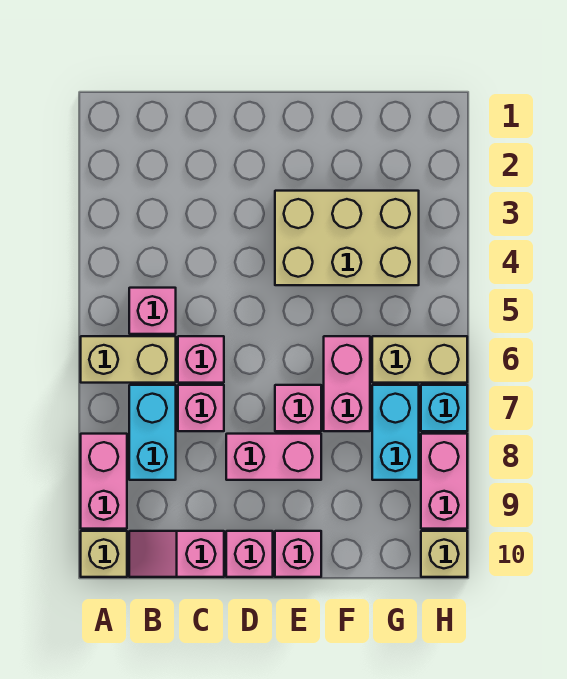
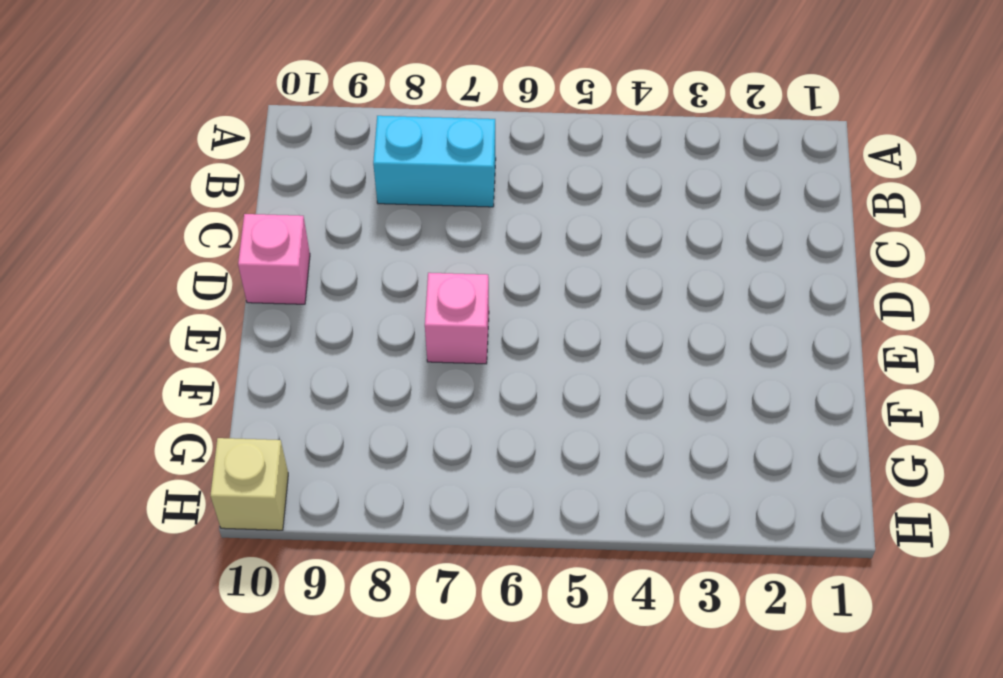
none -> tan 1x2 brick [81,336,176,383]
none -> pink 1x2 brick [81,434,127,529]
none -> tan 1x1 brick [81,531,127,577]

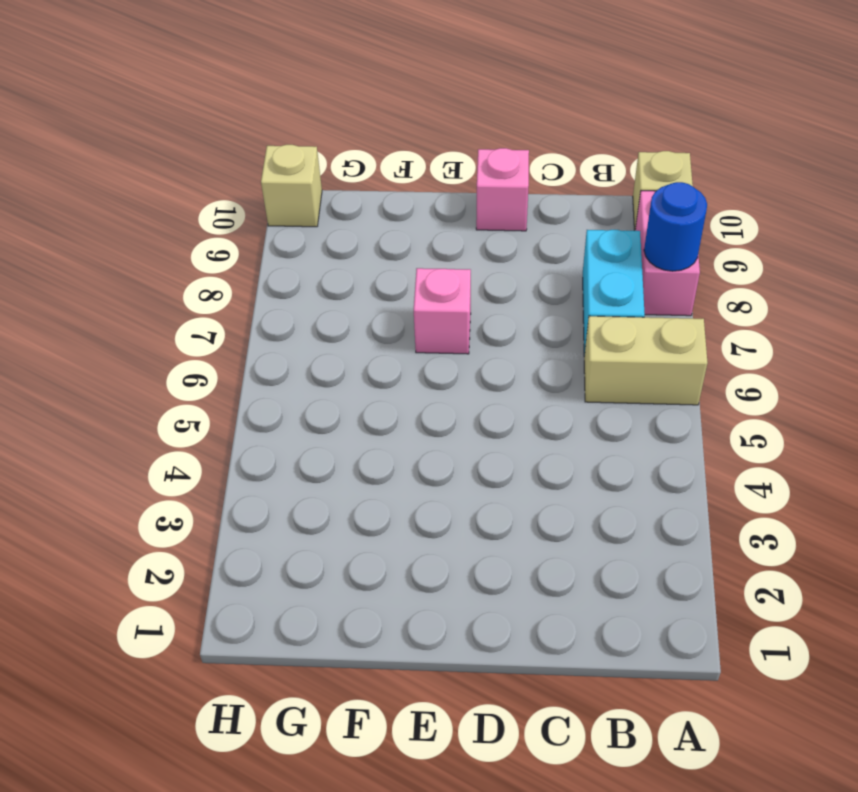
blue 1x1 round brick [644,182,707,271] -> none
none -> pink 1x1 brick [129,288,176,334]
none -> pink 1x2 slope [129,531,224,577]
none -> pink 1x1 brick [178,336,224,383]

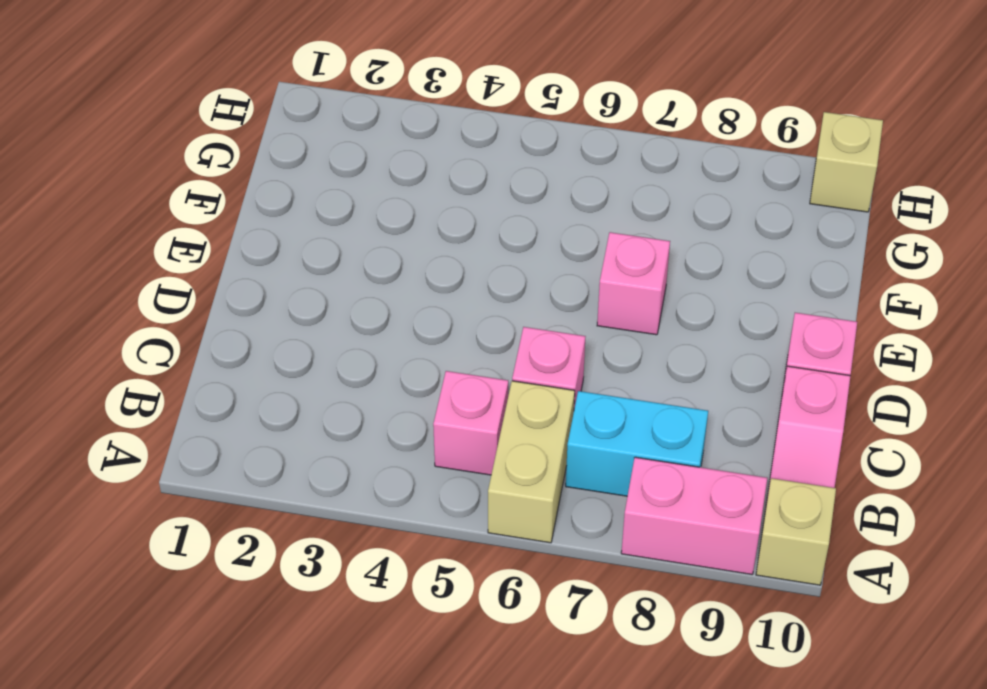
none -> pink 1x1 brick [178,385,224,431]
none -> pink 1x2 brick [226,434,321,480]
none -> tan 2x3 brick [275,191,419,285]

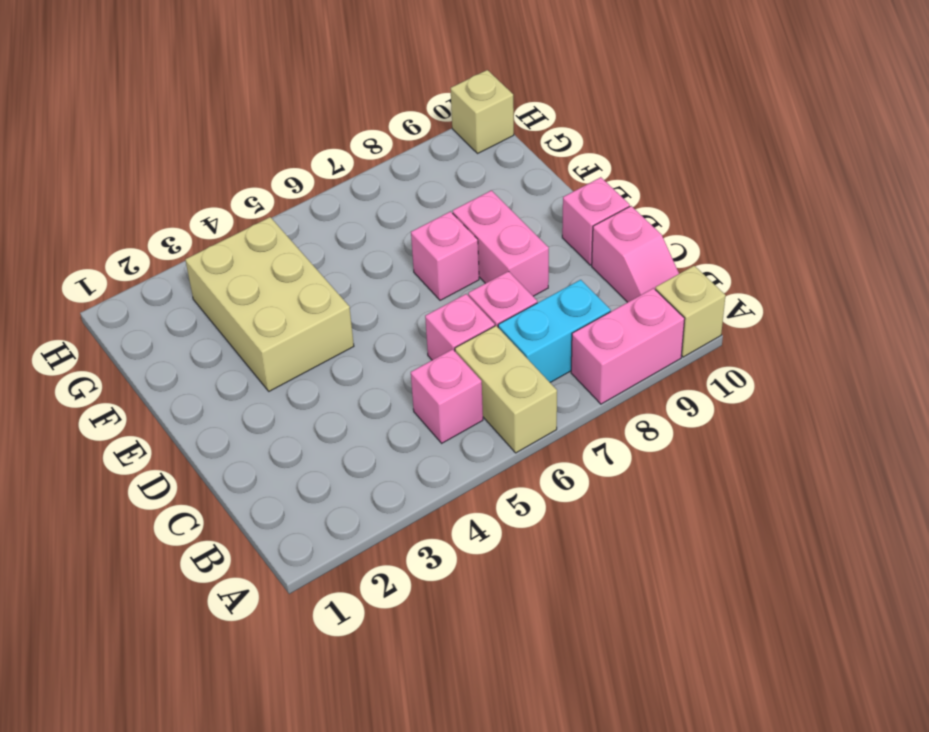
none -> pink 1x1 brick [275,531,321,577]
none -> pink 1x2 brick [324,336,370,431]
none -> tan 1x2 brick [372,336,467,383]

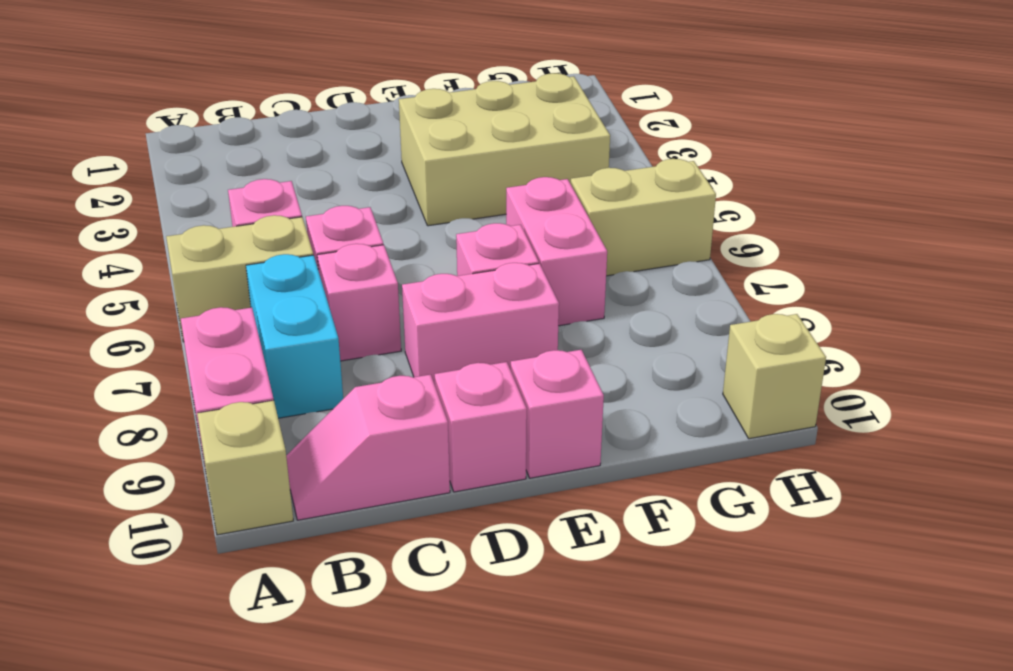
none -> cyan 1x2 brick [372,385,419,480]
none -> cyan 1x1 brick [421,385,467,431]
none -> pink 1x2 brick [421,434,467,529]

